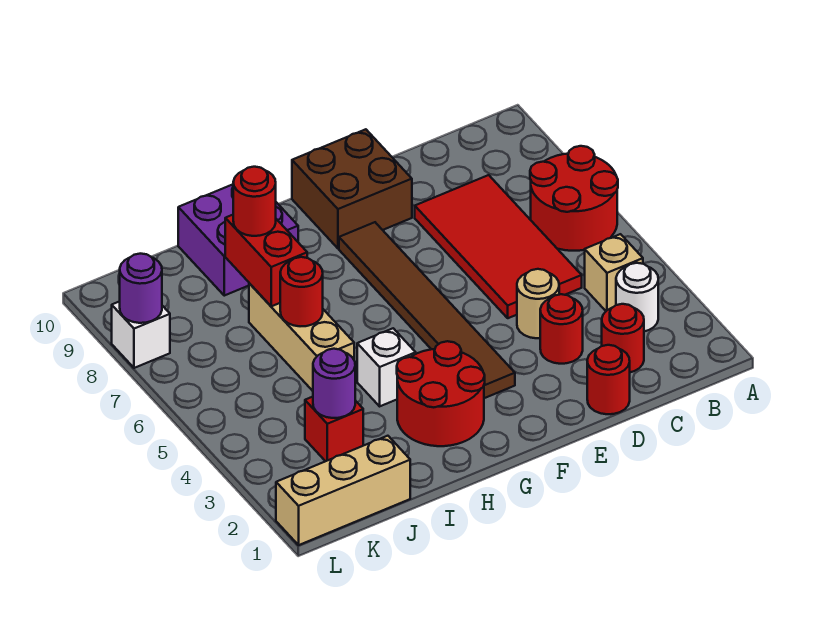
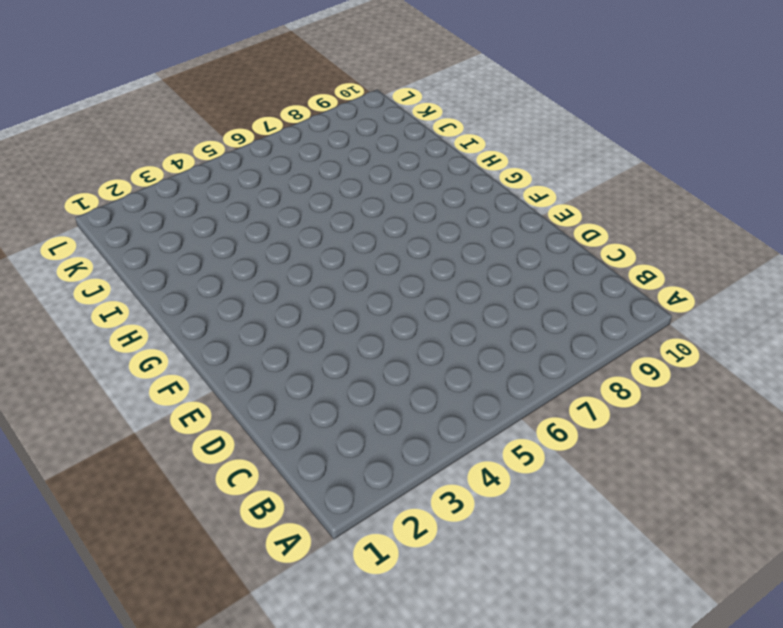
none -> red 2x2 round brick [530,146,618,251]
none -> white 1x1 round brick [616,263,658,331]
none -> tan 1x1 brick [585,234,643,311]

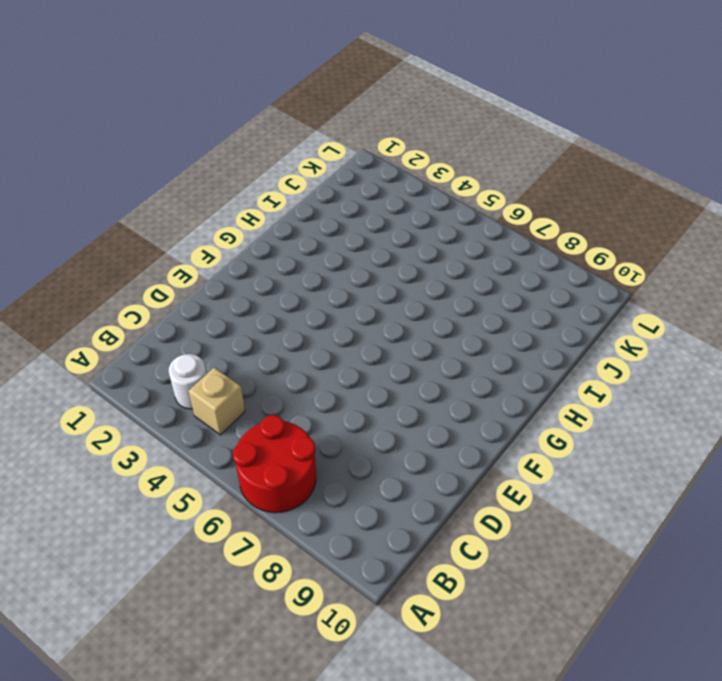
none -> red 1x1 round brick [602,304,644,372]
none -> red 2x4 tile [415,175,582,318]
none -> red 1x1 round brick [587,345,630,414]

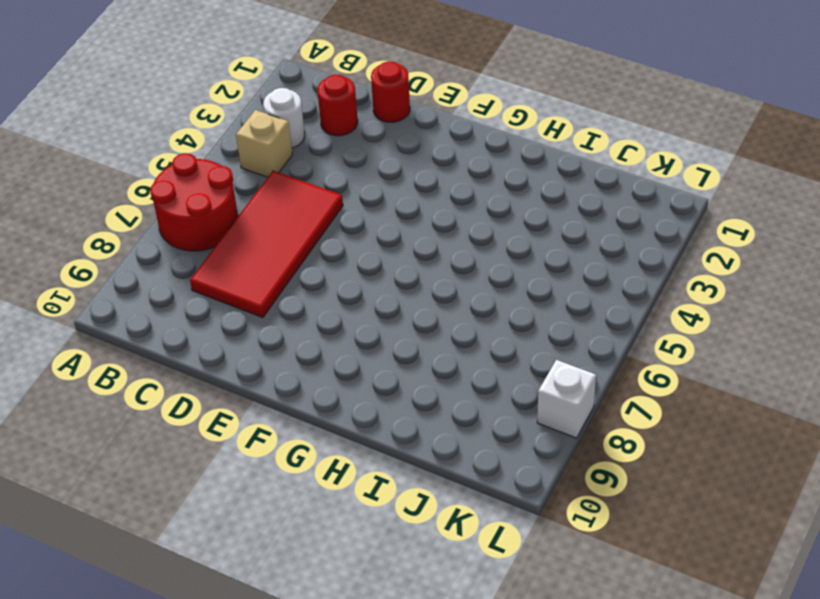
none -> red 1x1 round brick [540,294,583,364]
none -> tan 1x1 round brick [517,269,559,338]
none -> brown 2x2 brick [292,129,412,248]

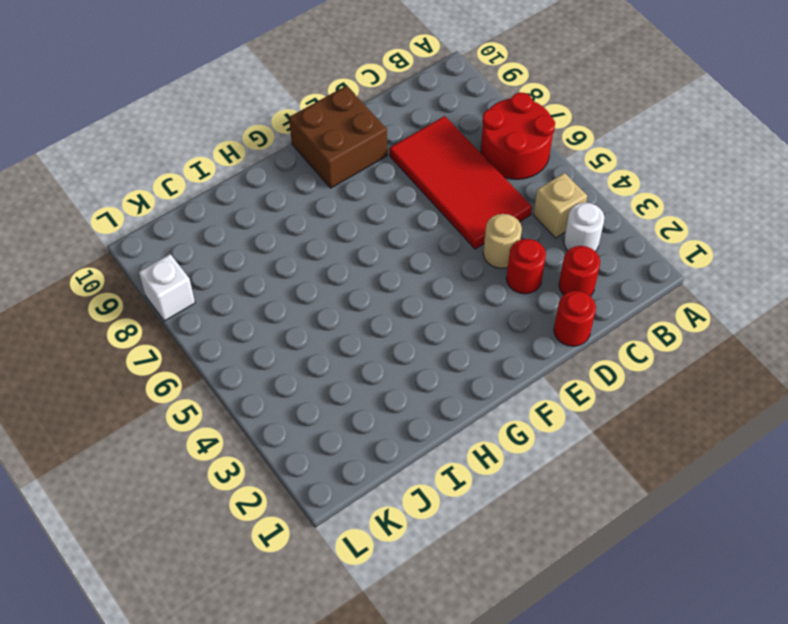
none -> brown 1x6 tile [339,222,515,398]
none -> red 2x2 round brick [397,341,485,446]
none -> white 1x1 brick [357,328,416,406]

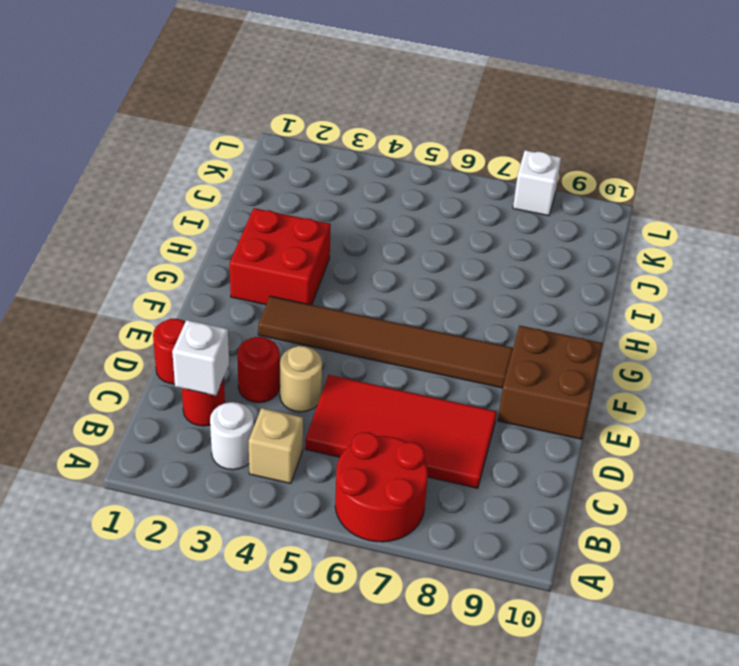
white 1x1 brick [172,320,229,396] -> white 1x1 brick moved to [357,328,416,406]
red 2x2 brick [230,208,331,305] -> red 2x2 round brick [397,341,485,446]
none -> purple 2x2 brick [178,185,298,296]
none -> tan 1x3 brick [249,283,354,391]
none -> tan 1x3 brick [276,436,410,545]

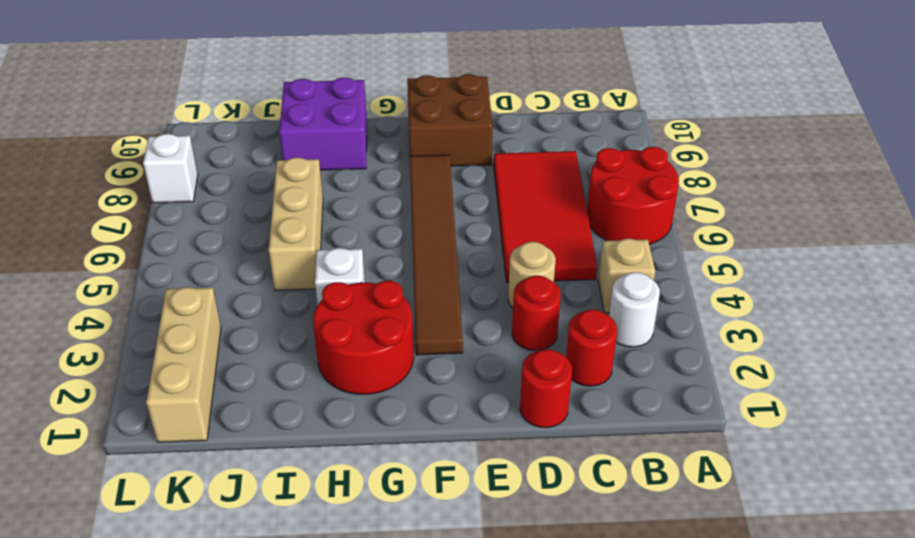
tan 1x3 brick [146,287,221,442] -> tan 1x3 brick turned to [276,436,410,545]
none -> red 1x1 brick [305,397,363,461]
none -> red 1x1 round brick [280,257,323,326]
none -> red 1x2 brick [225,215,307,306]

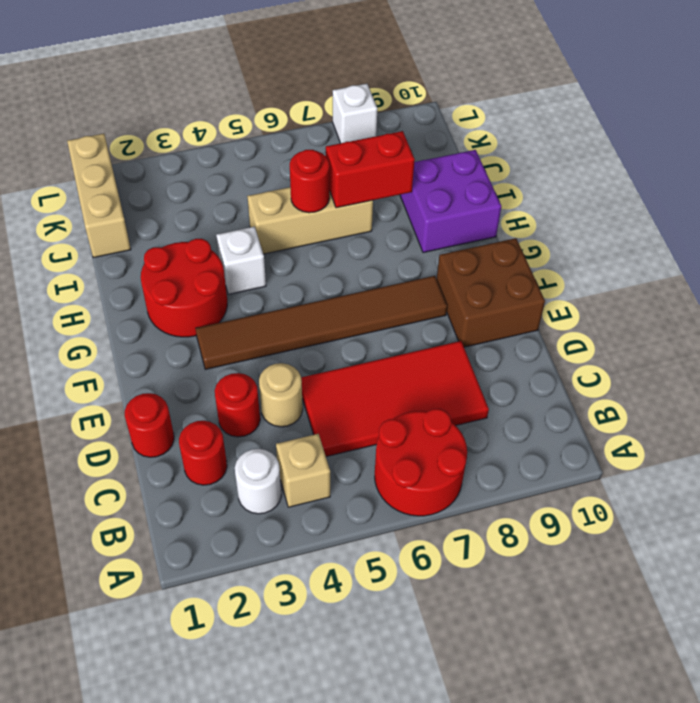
none -> red 1x1 brick [305,397,363,461]
none -> purple 1x1 round brick [313,349,355,418]
none -> purple 1x1 round brick [120,254,162,323]

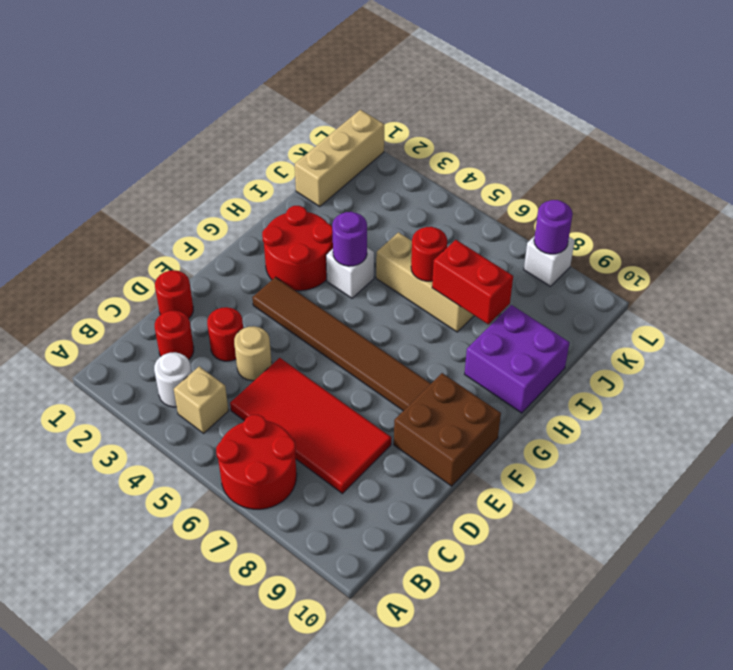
purple 1x1 round brick [332,212,367,266] -> purple 1x1 round brick moved to [313,349,355,418]
none -> red 1x1 brick [305,397,363,461]
none -> red 1x1 round brick [233,167,276,236]

